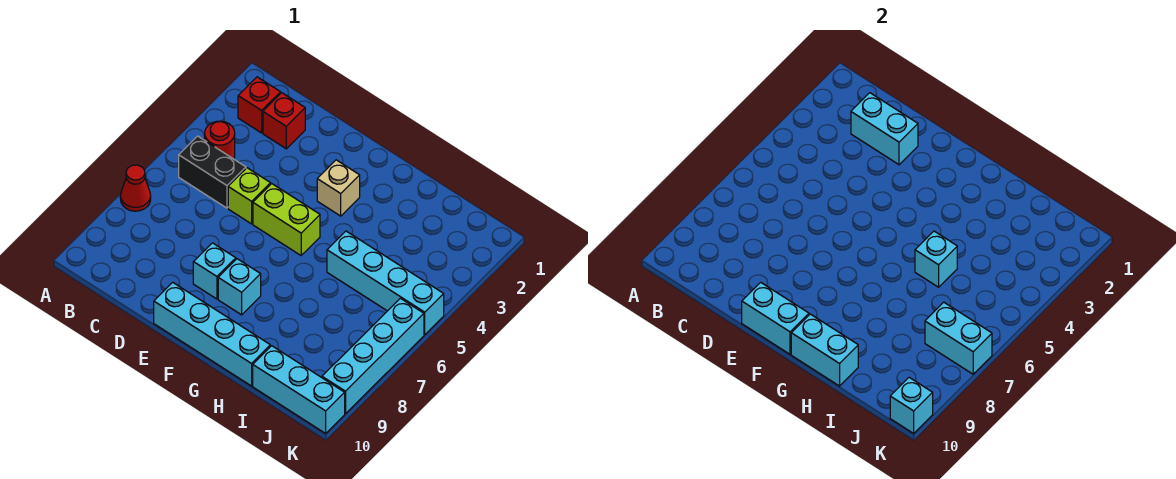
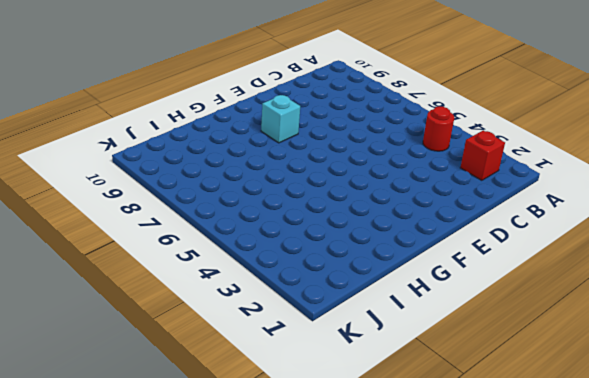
none -> red 1x1 cone [120,165,151,211]
none -> black 1x2 brick [179,136,246,208]
none -> red 1x1 brick [263,93,305,149]

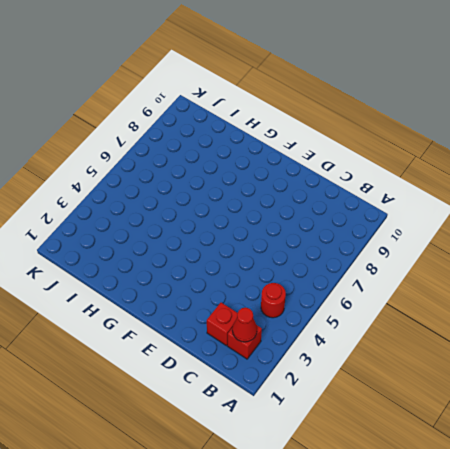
red 1x1 cone [232,308,257,342] -> red 1x1 cone moved to [120,165,151,211]
none -> black 1x2 brick [179,136,246,208]
none -> lime 1x1 brick [228,168,271,224]
none -> lime 1x2 brick [253,184,320,255]

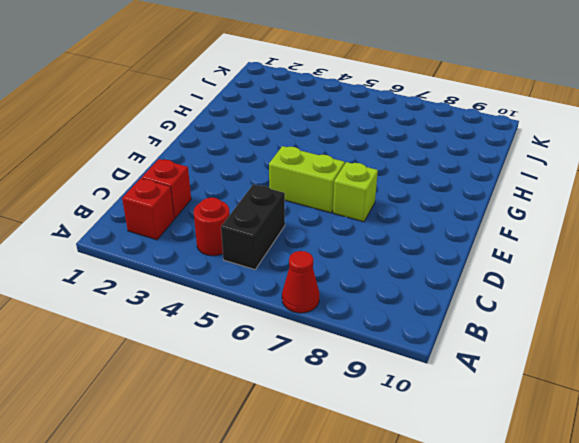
lime 1x2 brick [269,146,345,213] -> lime 1x2 brick turned to [253,184,320,255]
lime 1x1 brick [333,162,378,222] -> lime 1x1 brick moved to [228,168,271,224]
none -> cyan 1x1 brick [193,243,236,299]
none -> cyan 1x4 brick [154,282,270,386]
none -> tan 1x1 brick [317,160,360,216]

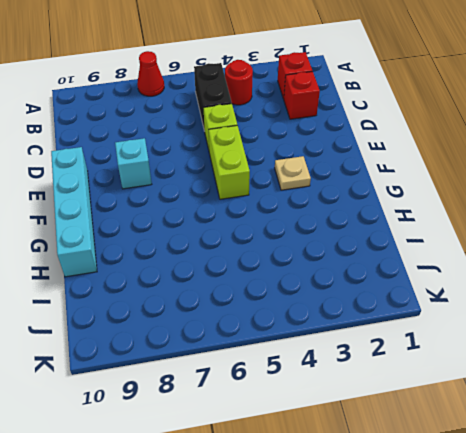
tan 1x1 plate [275,156,311,190] -> tan 1x1 brick [317,160,360,216]
none -> cyan 1x1 brick [218,259,261,315]
none -> cyan 1x4 brick [327,231,444,335]
none -> cyan 1x3 brick [253,346,345,433]

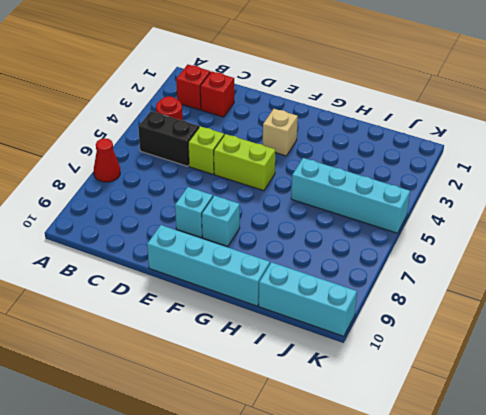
none -> cyan 1x4 brick [322,298,424,414]
none -> cyan 1x2 brick [851,93,918,165]
none -> cyan 1x2 brick [742,282,809,354]

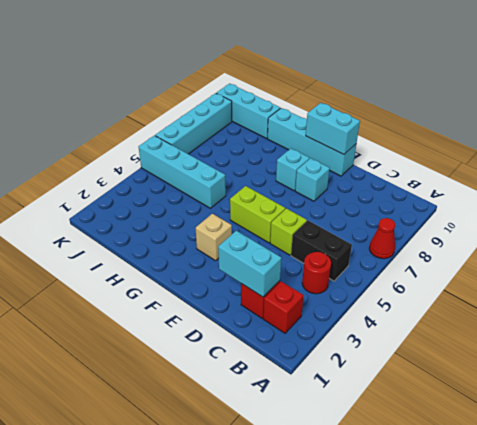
none -> cyan 1x2 brick [791,314,858,386]
none -> cyan 1x1 brick [915,231,957,287]
none -> cyan 1x2 brick [925,302,992,374]

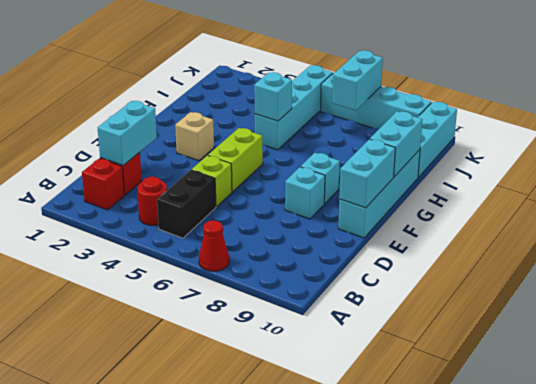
none -> cyan 1x1 brick [890,377,933,433]

